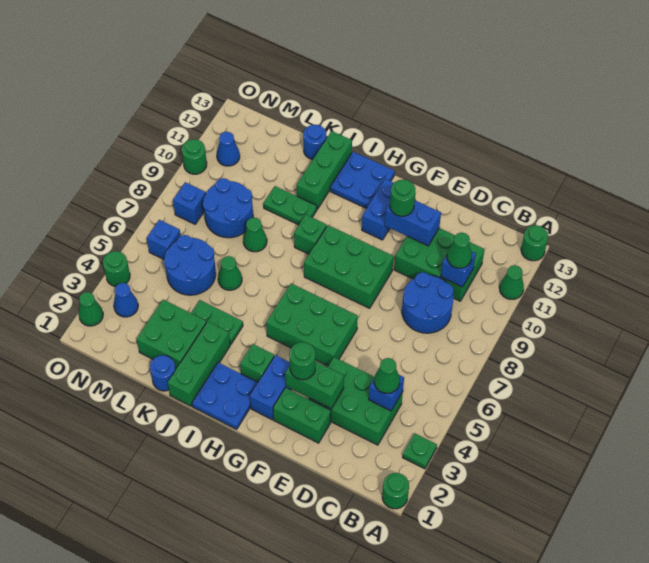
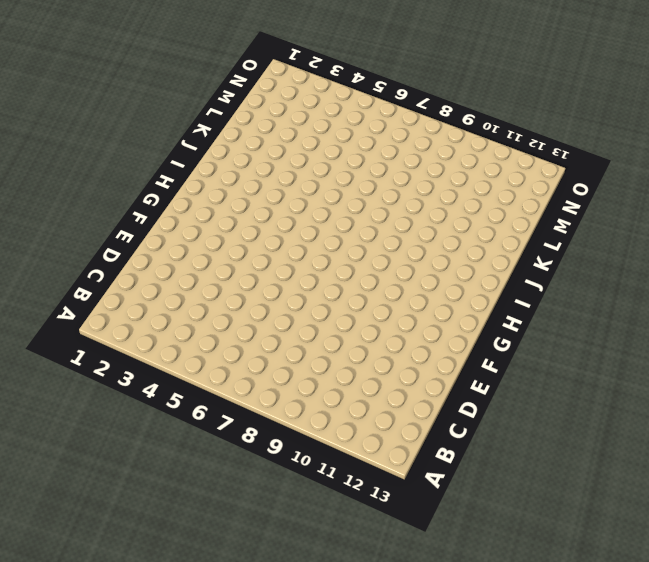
none -> green 1x1 round brick [382,473,409,509]
none -> green 1x1 plate [403,433,437,469]
none -> green 1x1 cone [499,265,524,299]
none -> green 1x1 round brick [521,225,548,261]

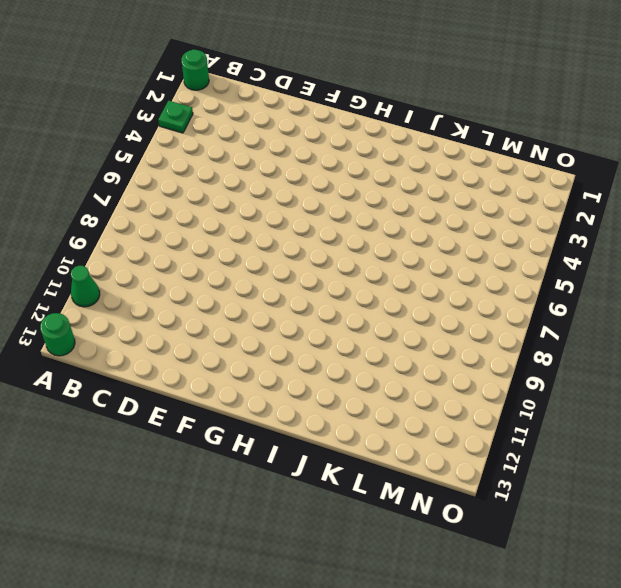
none -> green 2x3 brick [309,357,403,445]
none -> blue 2x2 round brick [402,272,454,333]
none -> green 2x3 brick [394,228,484,301]
none -> green 1x2 brick [273,388,331,443]

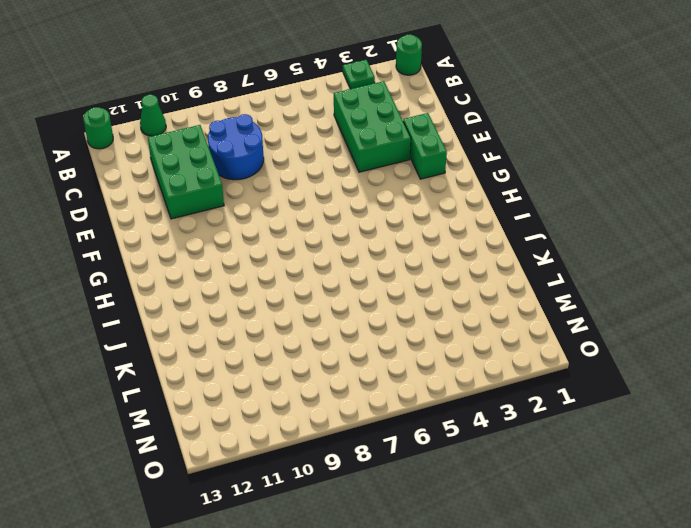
none -> green 2x3 brick [266,283,358,366]
none -> green 2x3 brick [304,225,394,308]
none -> blue 1x2 brick [250,355,291,420]
none -> blue 1x2 brick [362,179,394,240]

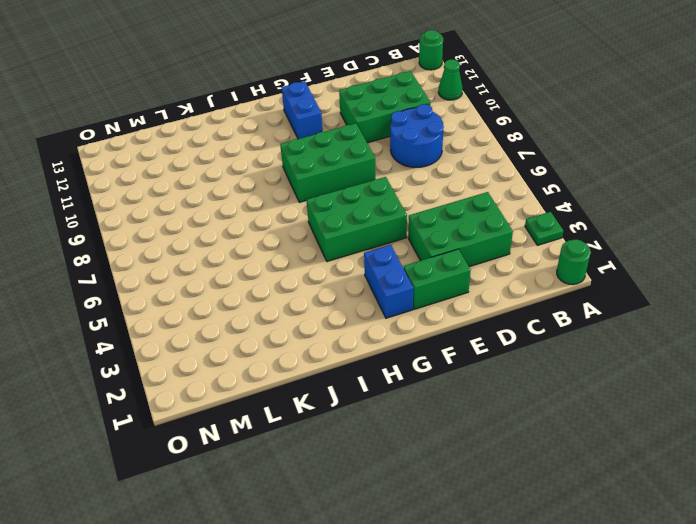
none -> blue 2x2 plate [192,363,258,429]
none -> green 1x1 brick [240,344,274,382]
none -> blue 2x2 plate [330,152,395,209]
none -> green 1x1 brick [294,215,327,254]

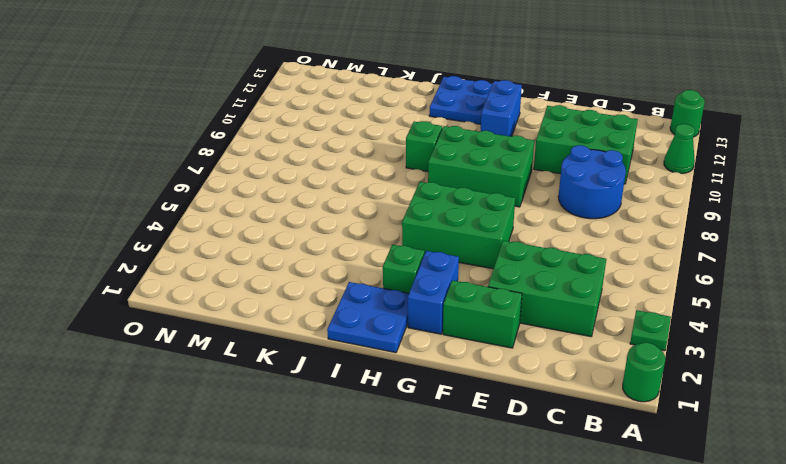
none -> green 1x3 brick [168,322,230,406]
none -> green 1x2 plate [191,300,243,345]
none -> green 1x2 plate [263,186,317,225]
none -> green 1x3 brick [297,131,352,209]

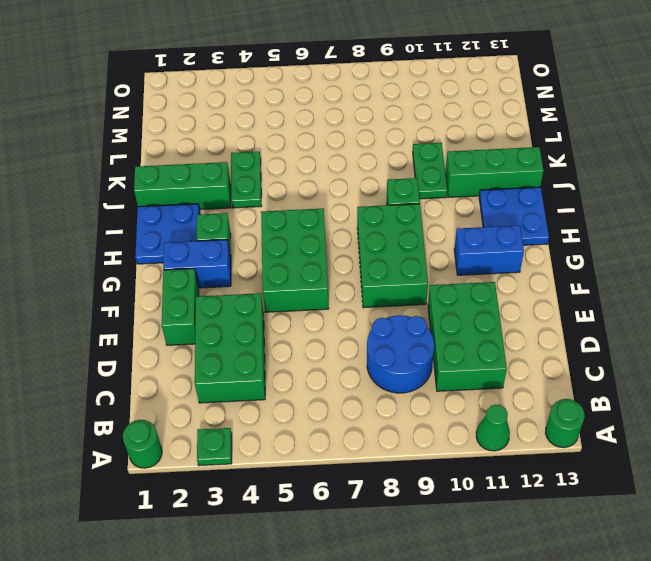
none -> blue 1x1 round brick [150,355,176,391]
none -> green 2x2 brick [137,300,207,369]
none -> green 1x1 cone [218,256,242,290]
none -> green 1x1 cone [243,218,267,252]

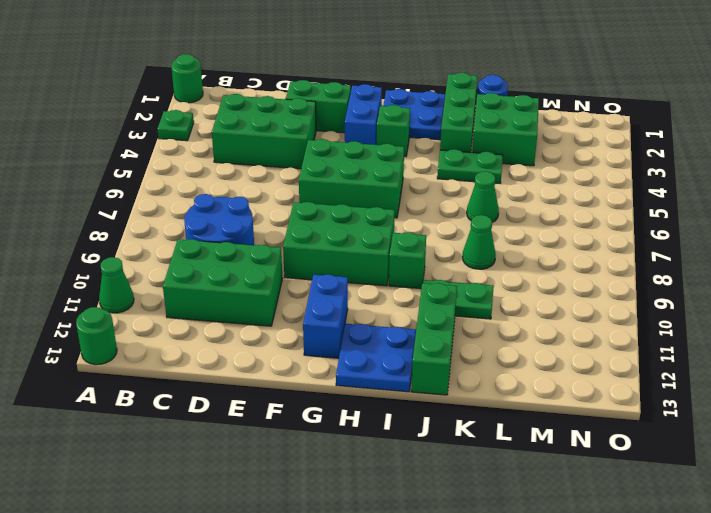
none -> blue 1x1 round brick [303,125,326,160]
none -> blue 2x2 round brick [164,235,216,295]
none -> blue 2x2 round brick [203,178,253,238]
none -> blue 1x1 cone [114,283,138,317]

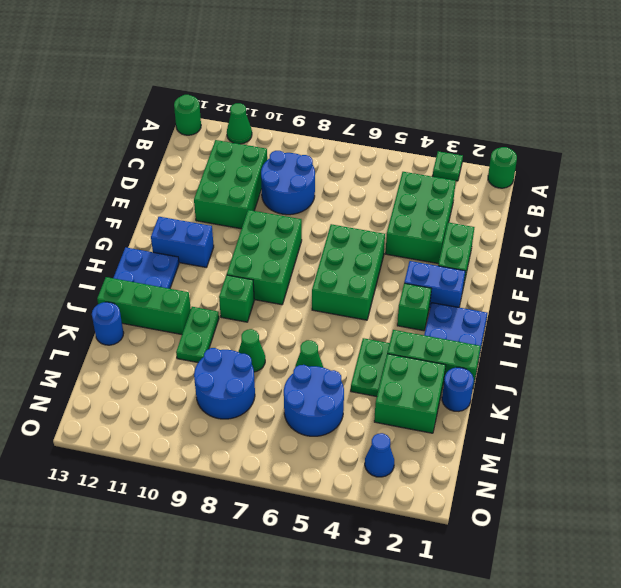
none -> blue 1x1 brick [147,220,181,259]
none -> blue 1x1 brick [173,182,206,224]
none -> blue 1x1 cone [217,132,240,166]
none -> green 1x1 cone [78,292,103,326]

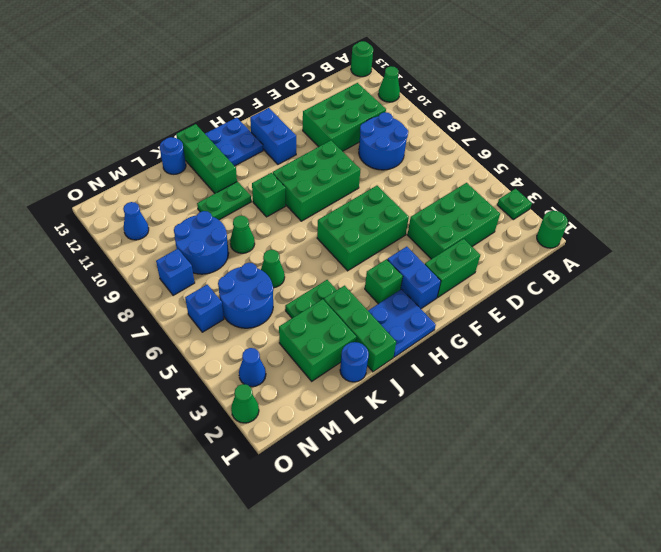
none -> green 1x1 round brick [103,251,130,287]
none -> green 1x1 round brick [182,139,207,174]
none -> blue 1x1 brick [369,375,404,411]
none -> blue 1x1 brick [441,251,476,287]

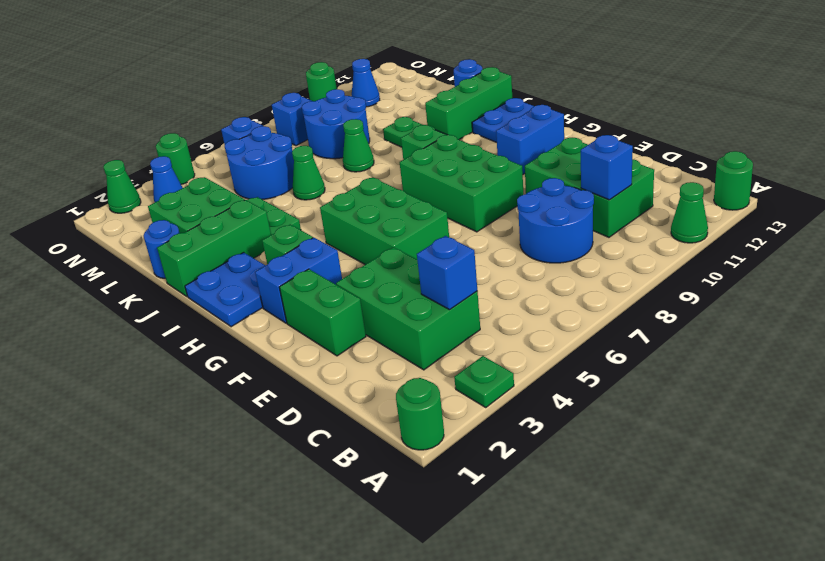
none -> green 1x2 brick [285,361,344,409]
none -> blue 1x2 brick [385,201,441,246]
none -> green 1x1 cone [374,358,400,393]
none -> green 1x1 cone [447,232,472,268]

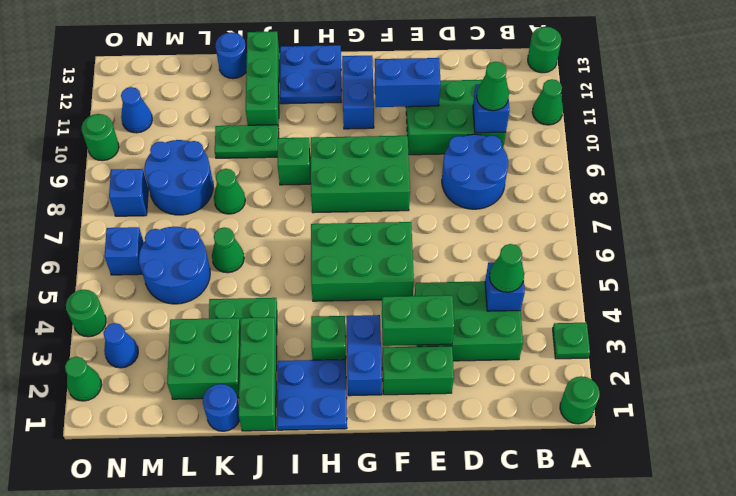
none -> green 1x1 round brick [289,342,315,380]
none -> green 1x1 round brick [390,180,415,216]

